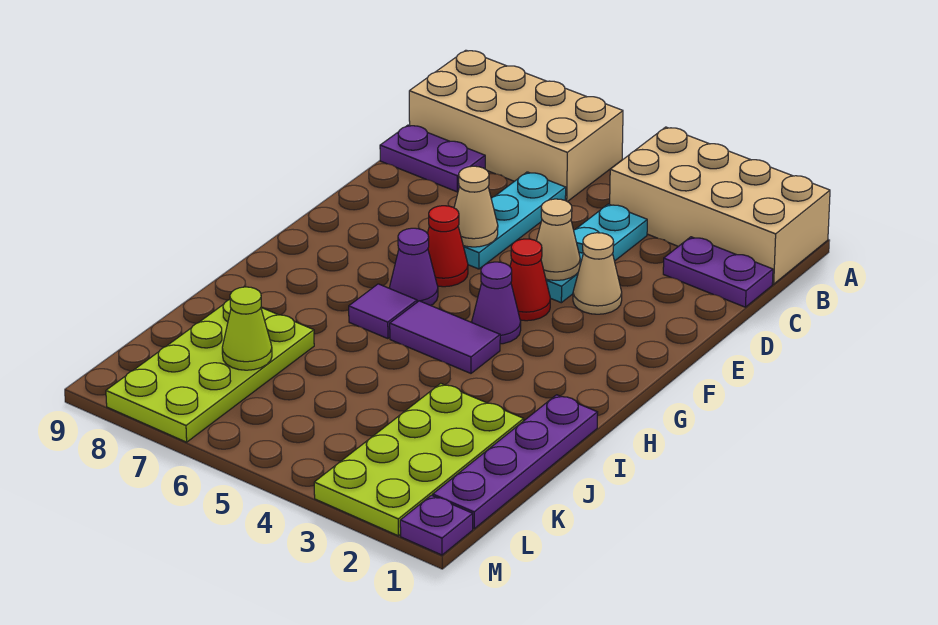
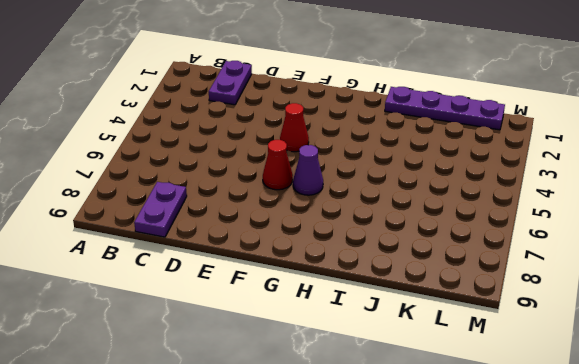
none -> tan 2x4 brick [610,127,830,284]
none -> tan 2x4 brick [409,50,623,202]
none -> cyan 1x3 plate [546,204,647,303]

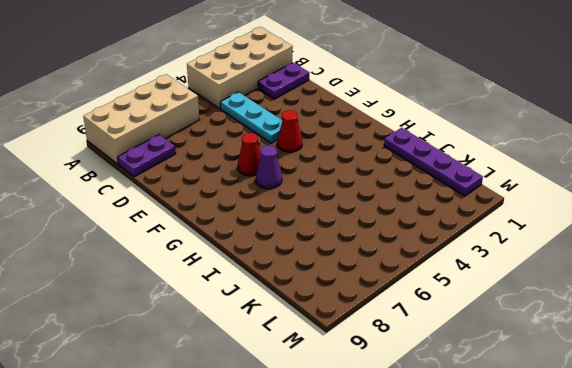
none -> cyan 1x3 plate [463,172,566,269]
none -> tan 1x1 cone [573,233,622,314]
none -> purple 1x1 cone [472,262,521,344]

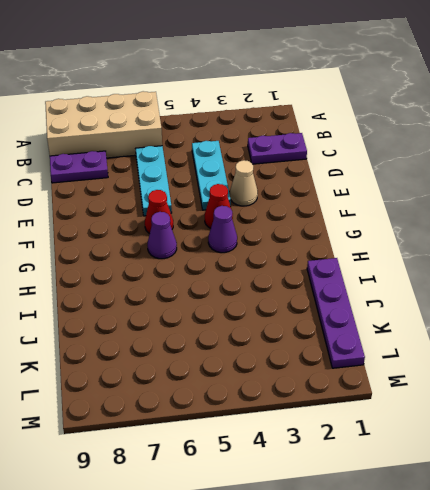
none -> tan 2x4 brick [610,127,830,284]
none -> purple 1x2 tile [390,301,500,373]
none -> purple 1x1 tile [349,284,417,339]

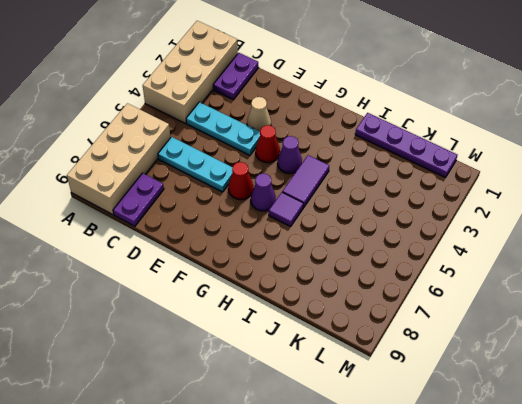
none -> lime 2x4 plate [314,383,524,536]
none -> lime 2x4 plate [106,300,314,442]
none -> purple 1x1 plate [400,495,473,555]

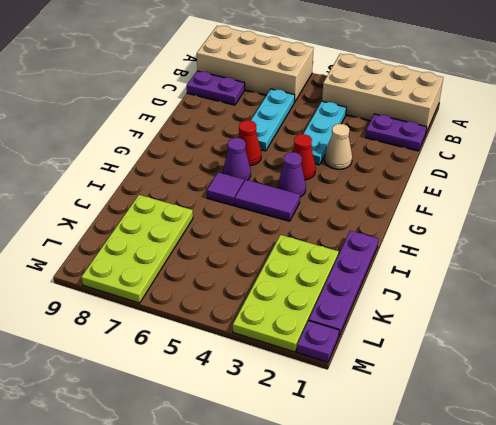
none -> tan 1x1 cone [536,199,580,280]
none -> tan 1x1 cone [454,166,498,247]
none -> lime 1x1 cone [222,287,272,370]

